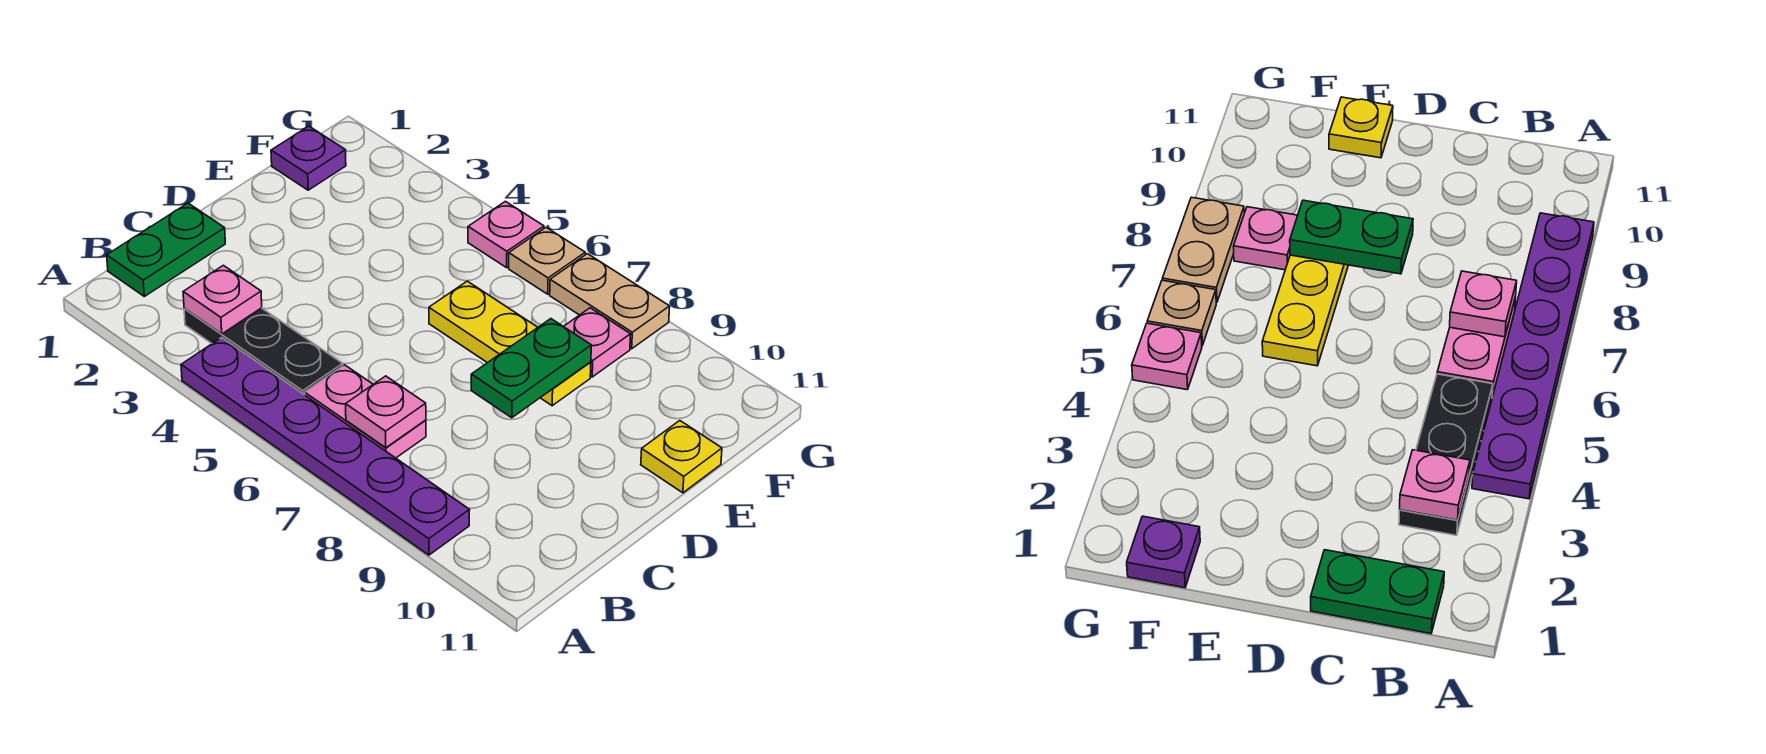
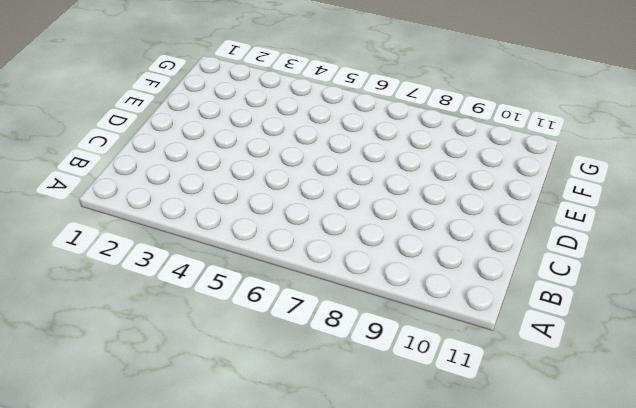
none -> purple 1x6 plate [181,338,470,555]
none -> green 1x2 plate [107,203,225,296]
none -> black 1x3 plate [184,308,343,395]

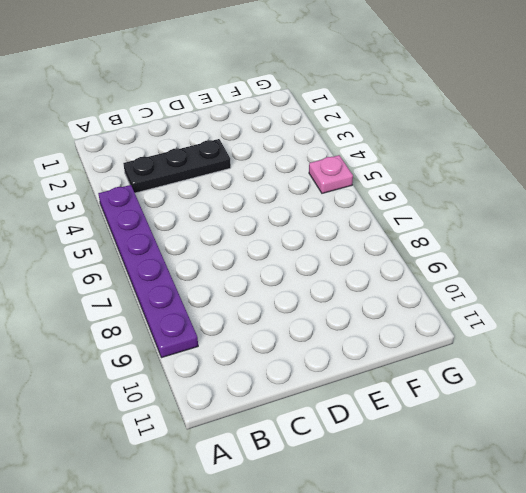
black 1x3 plate [123,139,231,193] -> black 1x3 plate turned to [184,308,343,395]
none -> green 1x2 plate [107,203,225,296]
none -> pink 1x2 plate [305,365,426,458]
none -> yellow 1x3 plate [429,281,591,406]

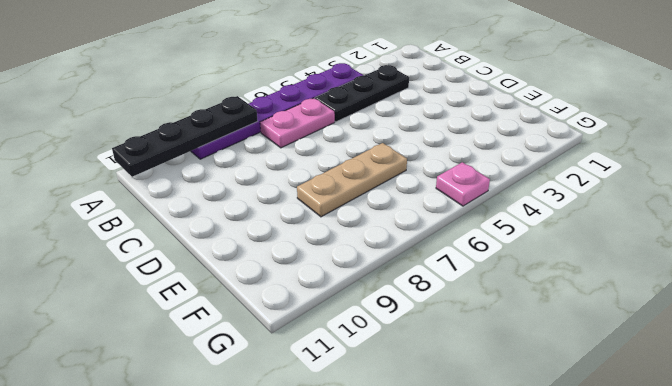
black 1x4 plate [112,96,258,177] -> none
tan 1x3 plate [297,143,407,217] -> yellow 1x3 plate [429,281,591,406]
none -> green 1x2 plate [107,203,225,296]
none -> yellow 1x1 plate [641,421,722,493]
none -> purple 1x1 plate [271,126,346,190]

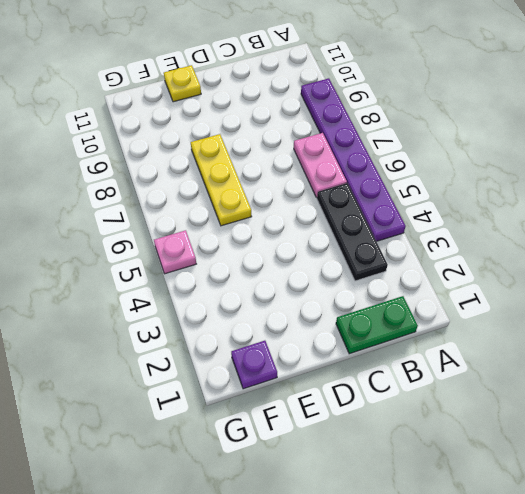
none -> pink 1x1 plate [563,308,631,377]
none -> tan 1x1 plate [509,227,585,294]
none -> tan 1x2 plate [550,254,670,349]

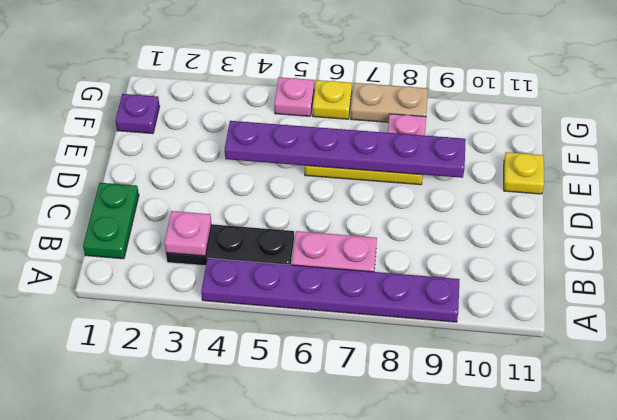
purple 1x6 plate [225,121,466,178] -> green 1x2 plate [471,319,591,418]
yellow 1x1 plate [313,80,352,119] -> tan 1x1 plate [509,227,585,294]
none -> pink 1x1 plate [346,376,426,448]

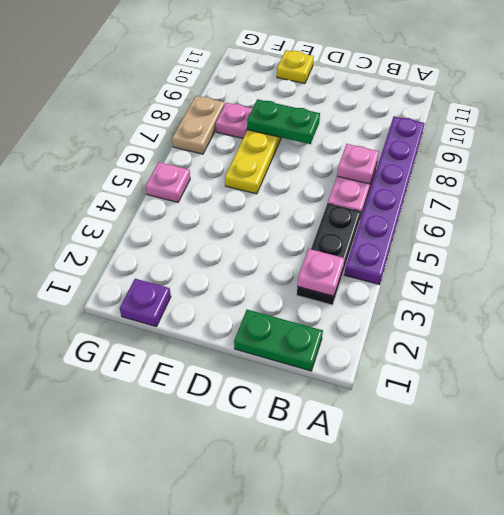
none -> tan 1x1 plate [509,227,585,294]

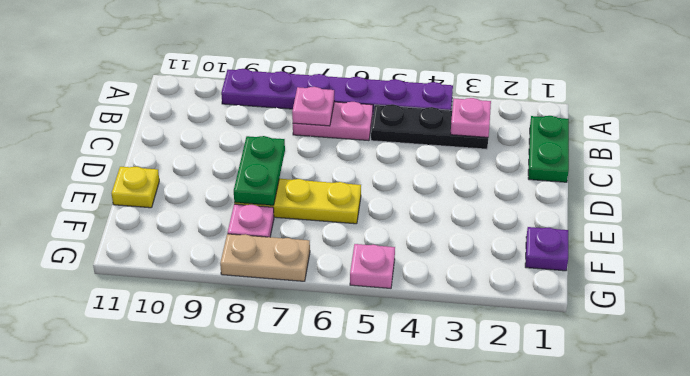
none -> tan 1x1 plate [509,227,585,294]

